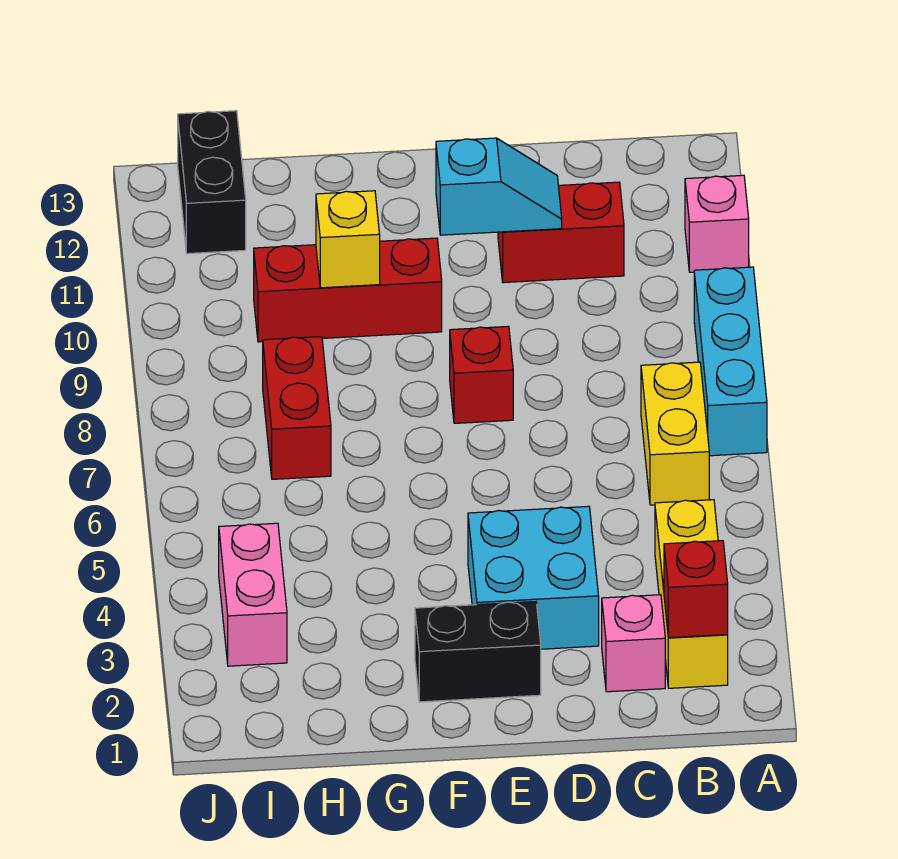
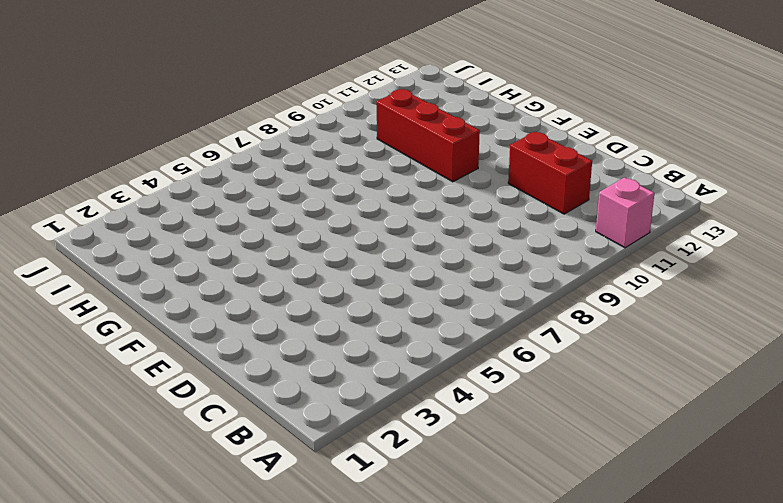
none -> cyan 1x3 brick [694,267,767,456]
none -> yellow 1x3 brick [655,500,728,688]
none -> yellow 1x2 brick [641,362,709,505]

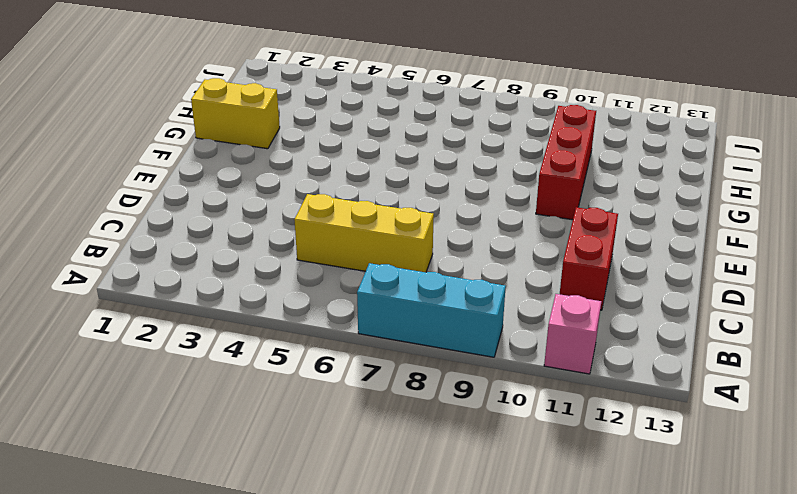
yellow 1x3 brick [294,194,434,272] -> yellow 1x3 brick moved to [655,500,728,688]
yellow 1x2 brick [191,78,280,149] -> yellow 1x2 brick moved to [641,362,709,505]
none -> pink 1x1 brick [602,595,665,692]
none -> cyan 2x2 brick [468,506,599,649]
none -> black 1x2 brick [415,602,541,702]

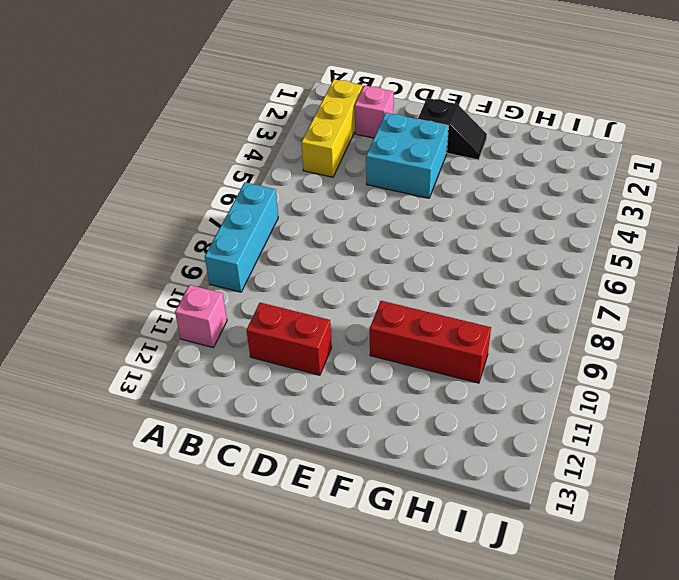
black 1x2 slope [418,98,487,160] -> black 1x2 brick [415,602,541,702]
none -> yellow 1x2 brick [641,362,709,505]
none -> red 1x1 brick [450,326,513,423]
none -> red 1x2 brick [263,337,331,479]

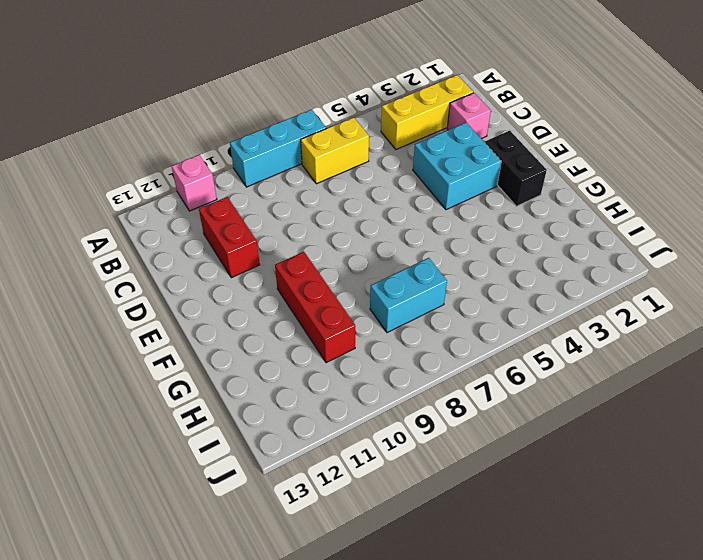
cyan 1x2 brick [370,258,447,333] -> red 1x2 brick [263,337,331,479]
none -> red 1x1 brick [450,326,513,423]
none -> pink 1x2 brick [219,523,287,666]
none -> black 1x2 brick [178,111,246,254]

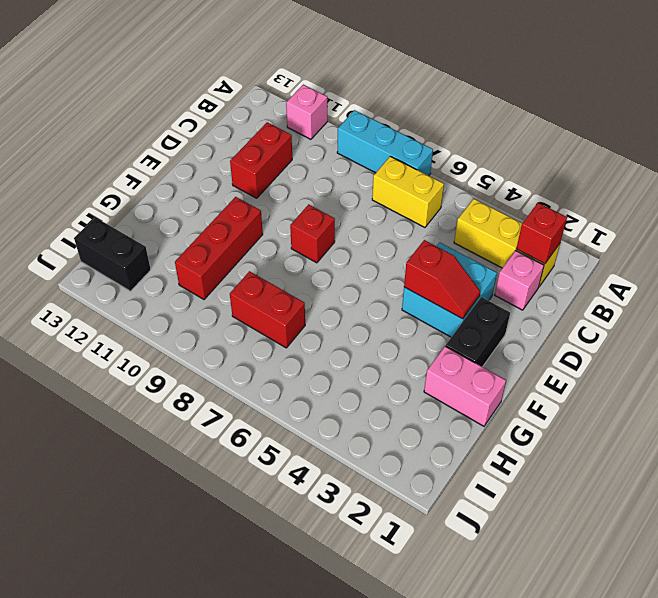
red 1x2 slope [404,240,481,319] -> none
pink 1x2 brick [424,346,506,426] -> pink 1x2 brick moved to [219,523,287,666]
none -> cyan 1x2 slope [436,138,562,235]
none -> yellow 1x1 brick [316,191,380,288]

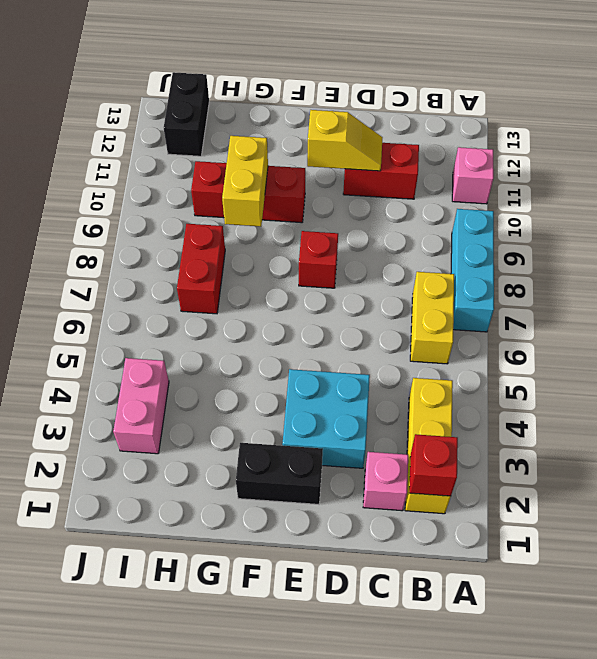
yellow 1x2 slope [307,110,383,171] -> cyan 1x2 slope [436,138,562,235]
yellow 1x2 brick [222,136,268,227] -> yellow 1x1 brick [316,191,380,288]

